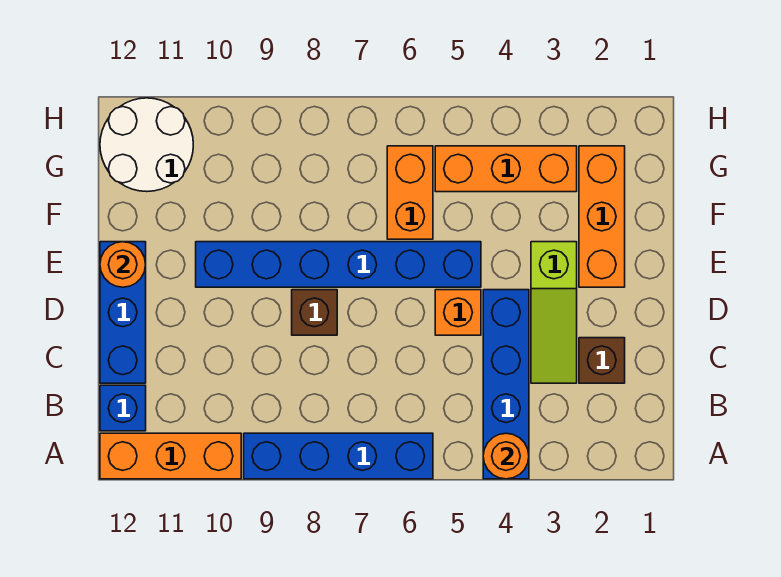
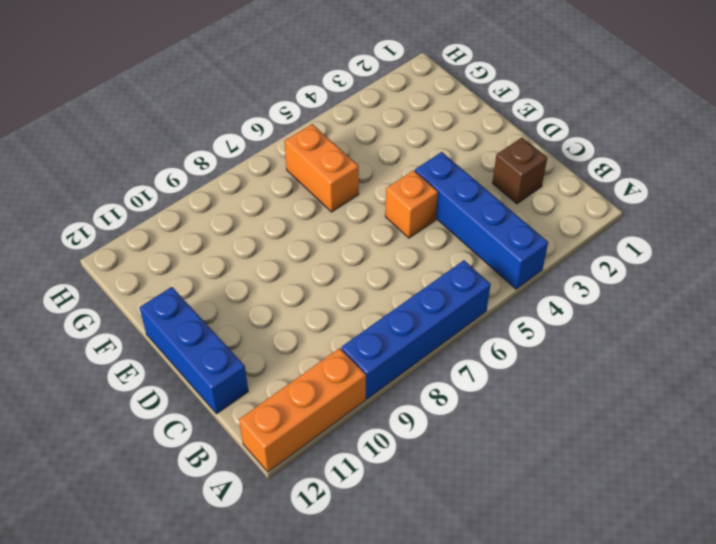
none -> blue 1x1 brick [100,385,146,431]
none -> lime 1x3 slope [531,242,577,383]
none -> brown 1x1 brick [292,290,337,335]

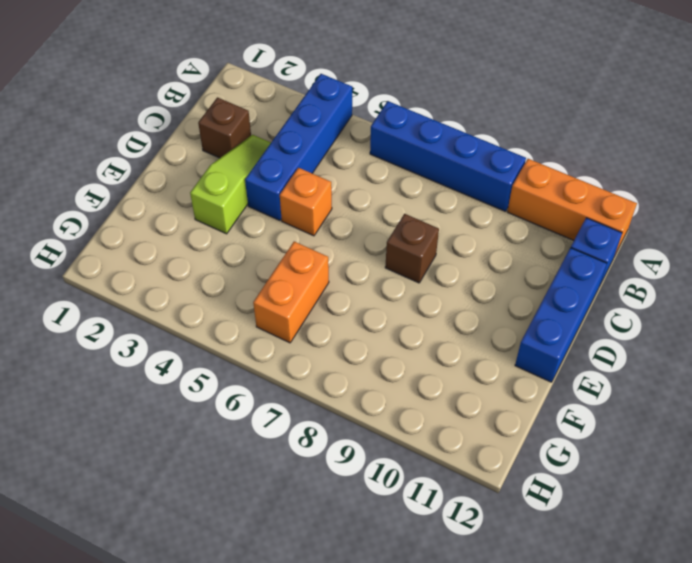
none -> orange 1x3 brick [579,146,625,287]
none -> blue 1x6 brick [196,242,481,287]
none -> orange 1x3 brick [435,146,577,192]

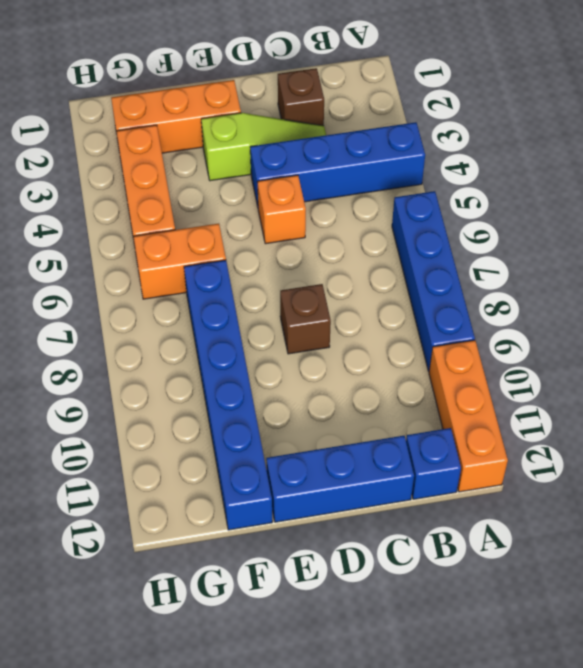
blue 1x6 brick [184,260,272,530] -> blue 1x6 brick moved to [196,242,481,287]
none -> white 2x2 round brick [100,98,193,192]
none -> orange 1x1 round brick [483,433,529,479]
none -> orange 1x1 round brick [100,242,146,287]

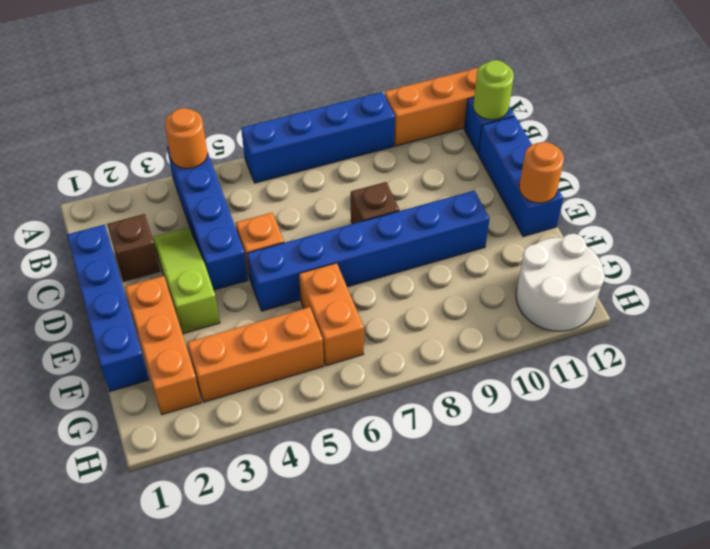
lime 1x1 round brick [473,60,514,120] -> none
blue 1x4 brick [67,224,149,391] -> none

